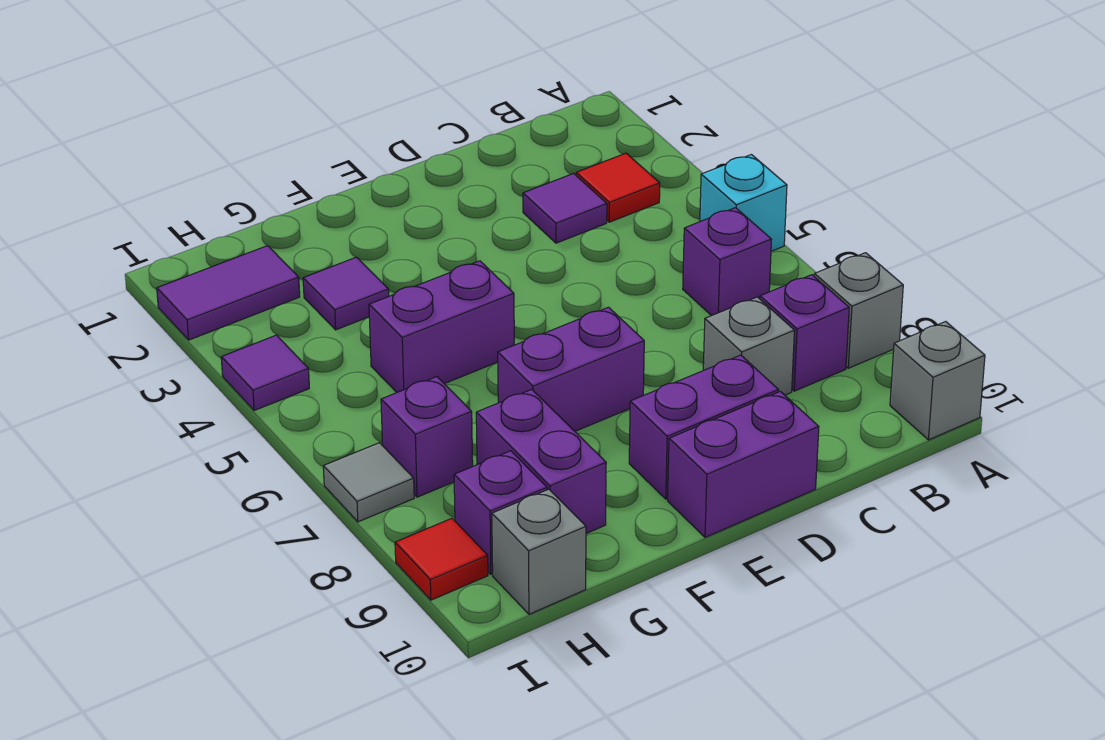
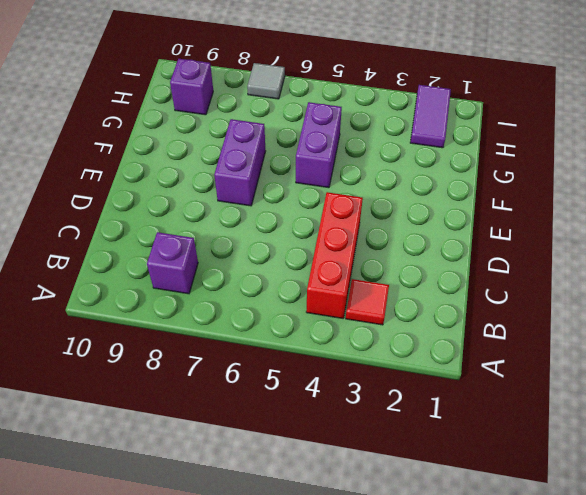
red 1x3 brick [306,192,363,318] -> none
none -> cyan 1x1 brick [700,155,787,251]
none -> grey 1x1 brick [814,253,903,368]
none -> grey 1x1 brick [890,322,985,440]

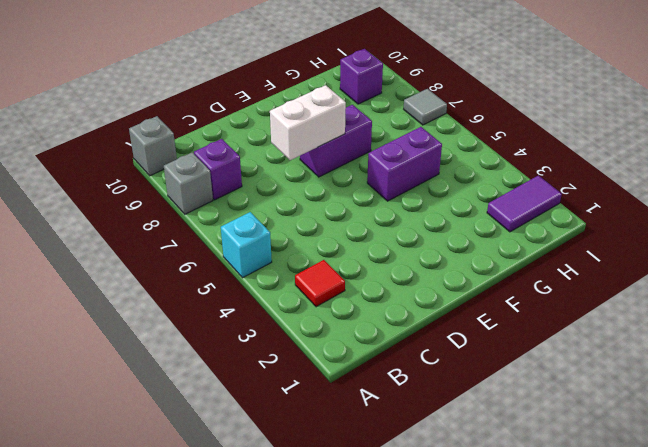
white 1x2 brick [270,85,346,160] -> none
none -> purple 1x1 brick [683,208,772,316]
none -> purple 1x1 tile [523,174,607,243]
none -> grey 1x1 brick [703,297,795,395]

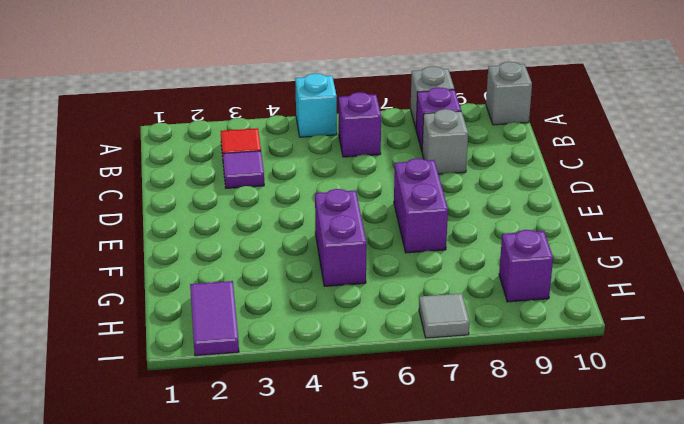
none -> purple 1x2 brick [629,355,778,499]
none -> purple 1x2 brick [668,391,819,537]
none -> purple 1x1 tile [303,257,389,330]

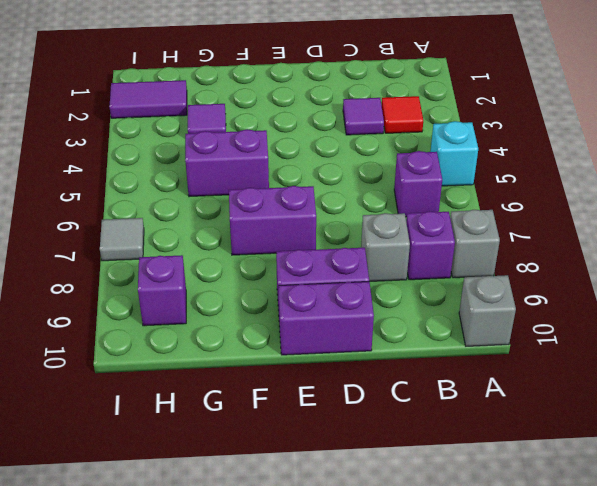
none -> purple 1x2 brick [476,389,606,533]
none -> purple 1x1 brick [381,377,473,497]
none -> grey 1x1 brick [492,489,586,614]

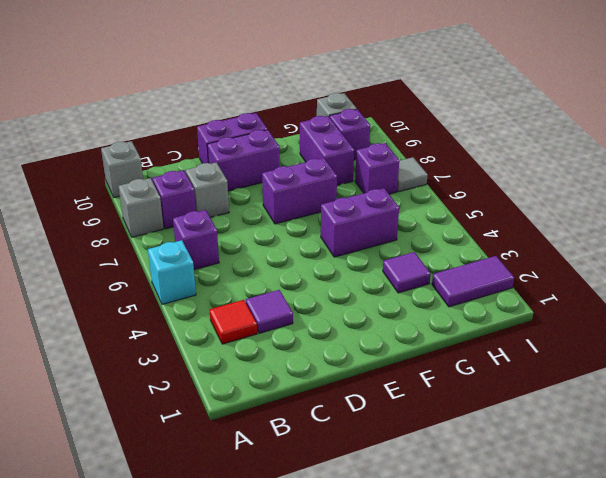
none -> purple 1x1 tile [221,335,309,411]
none -> red 1x1 tile [395,518,488,600]

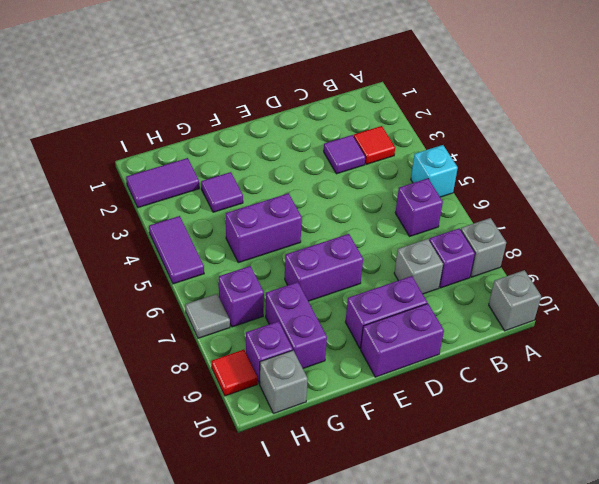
purple 1x2 tile [149,216,204,284] -> purple 1x1 tile [221,335,309,411]

